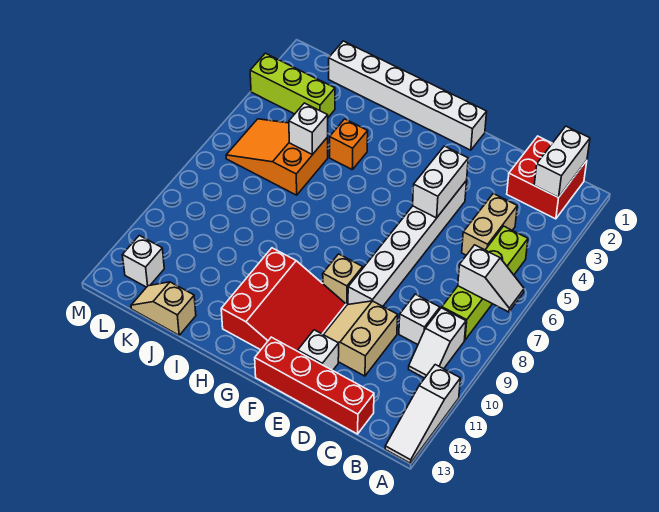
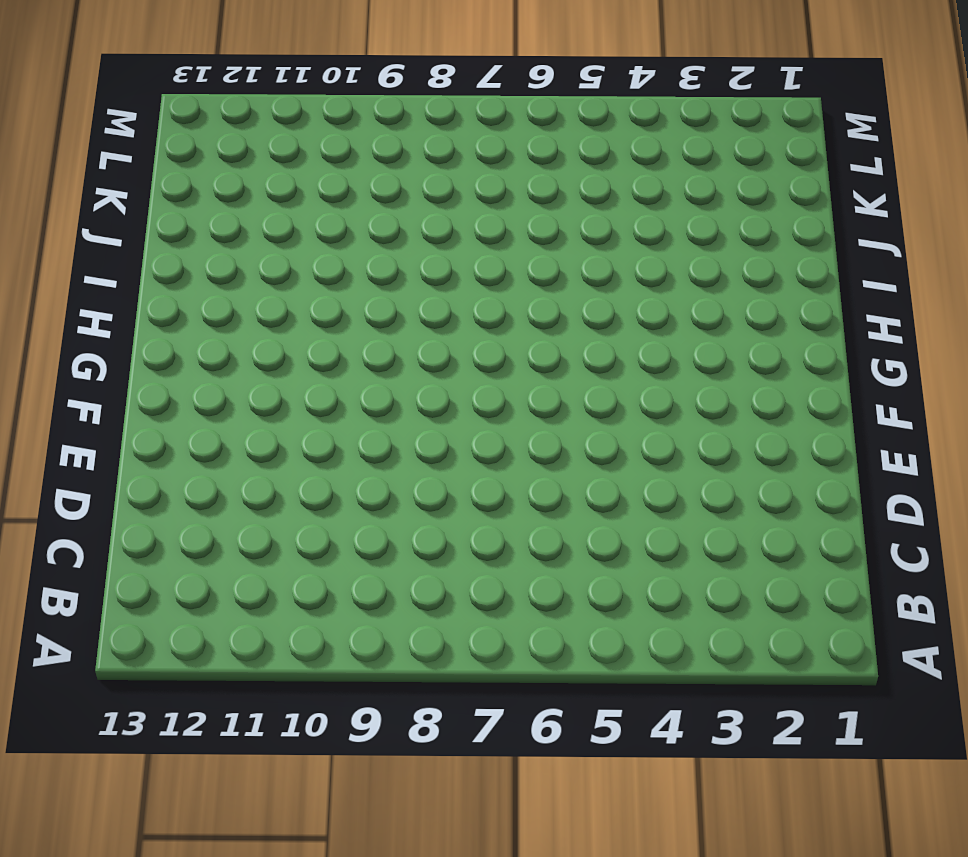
none -> white 1x3 slope [385,365,460,463]
none -> red 2x2 brick [507,136,587,219]
none -> lime 1x4 brick [442,226,528,340]

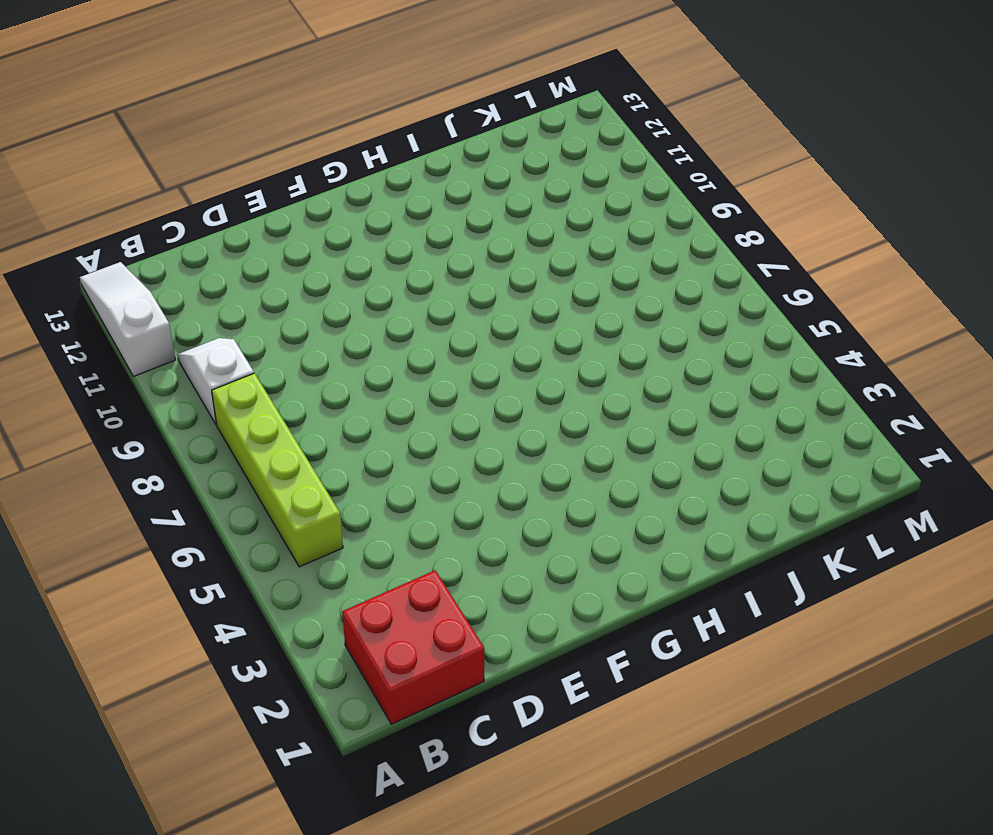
none -> tan 1x2 brick [462,194,517,255]
none -> white 1x1 brick [399,294,440,345]
none -> red 1x4 brick [255,337,374,434]

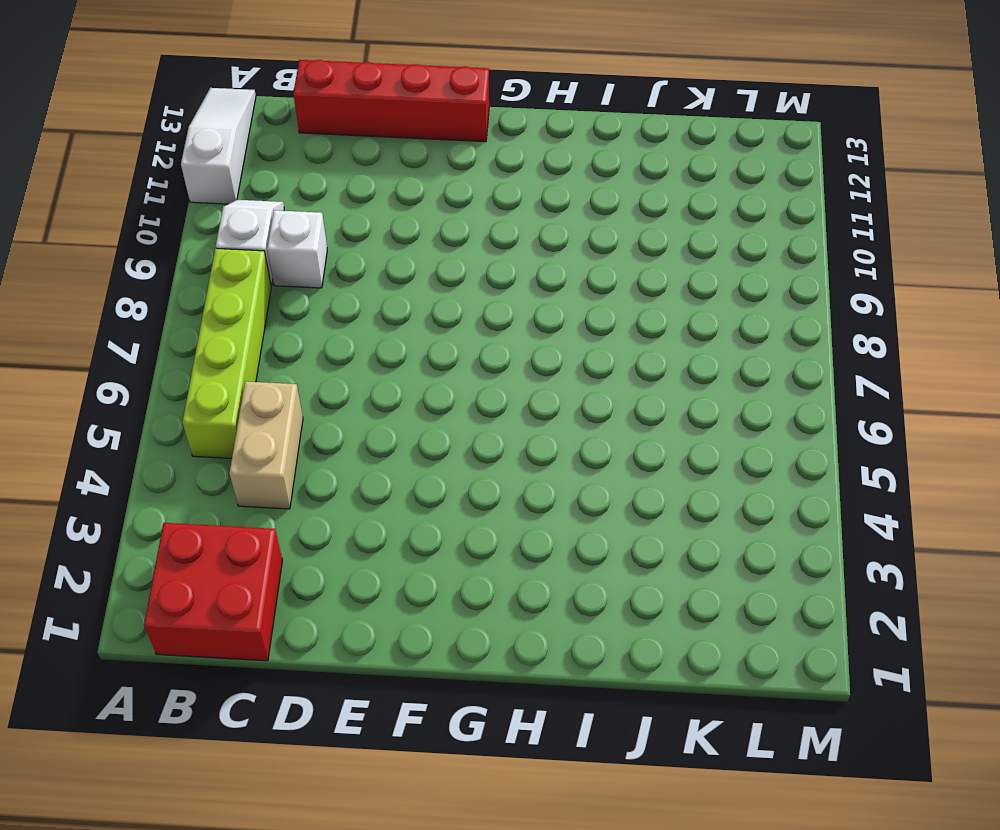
none -> tan 2x2 slope [324,301,398,376]
none -> white 1x6 brick [348,180,467,306]
none -> white 1x1 brick [298,330,339,370]

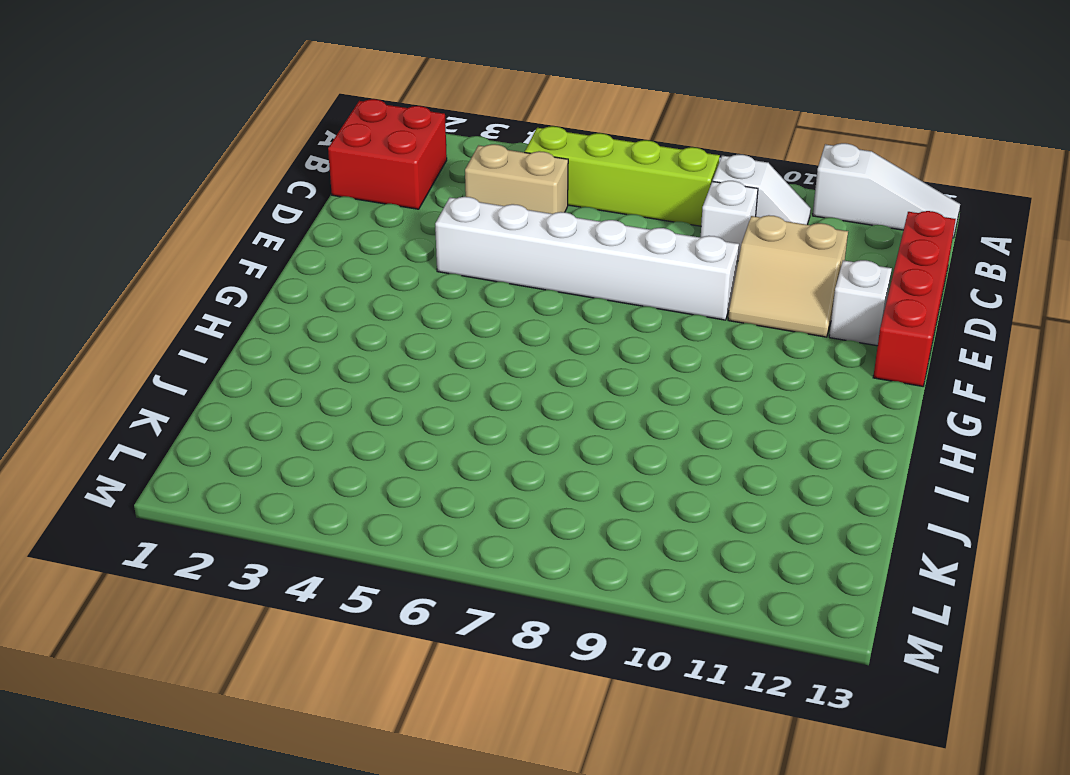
none -> white 1x6 brick [329,41,487,150]
none -> tan 1x1 brick [323,254,363,306]
none -> red 3x3 slope [221,248,346,351]

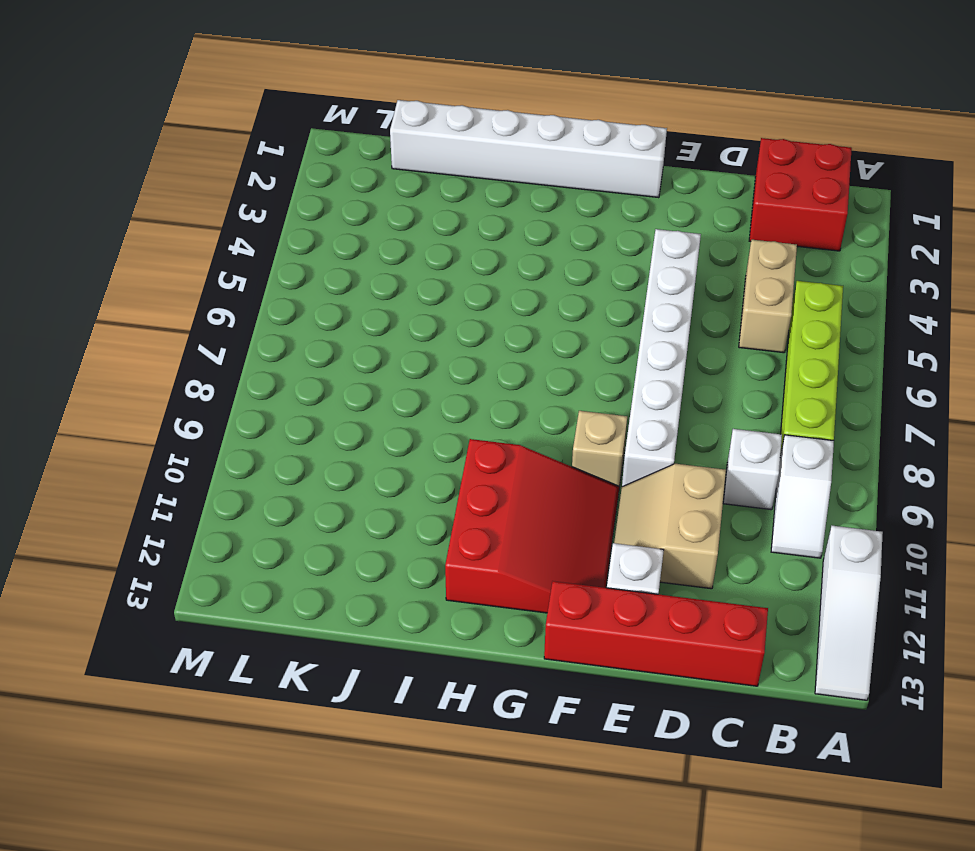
none -> orange 1x1 brick [330,119,368,169]
none -> orange 2x3 slope [226,119,328,195]
none -> tan 1x2 slope [131,282,196,335]

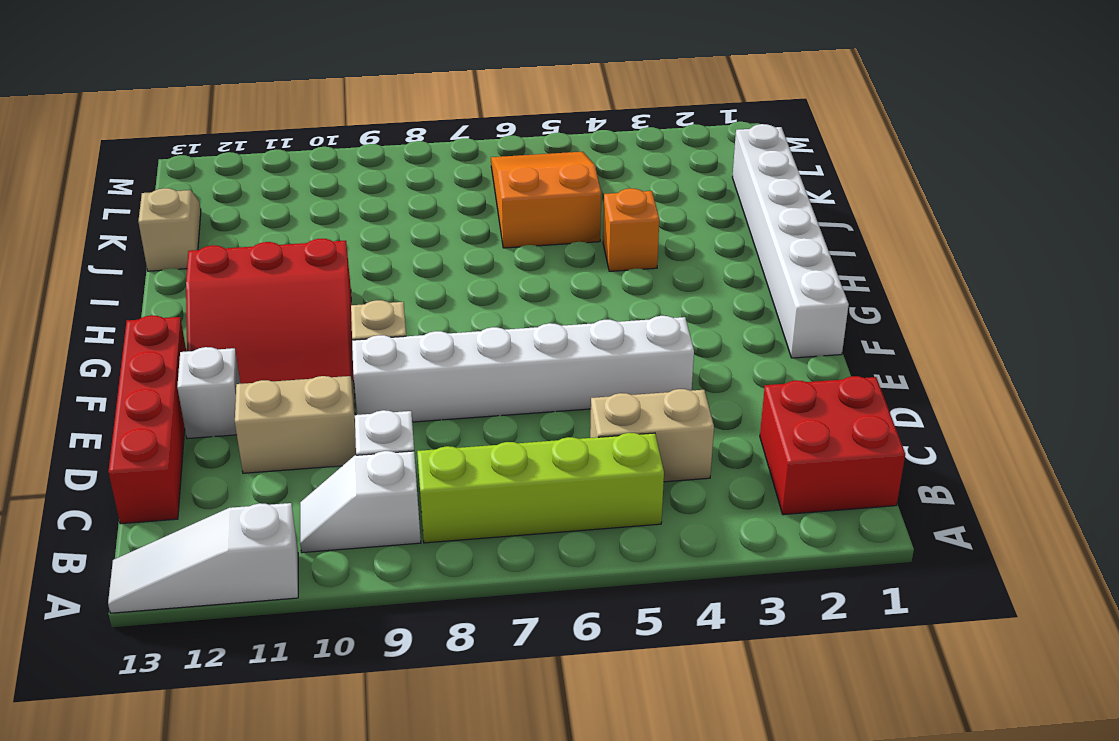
none -> lime 1x3 brick [250,53,335,117]
none -> white 1x1 brick [122,235,164,287]
none -> white 1x2 slope [458,245,524,312]

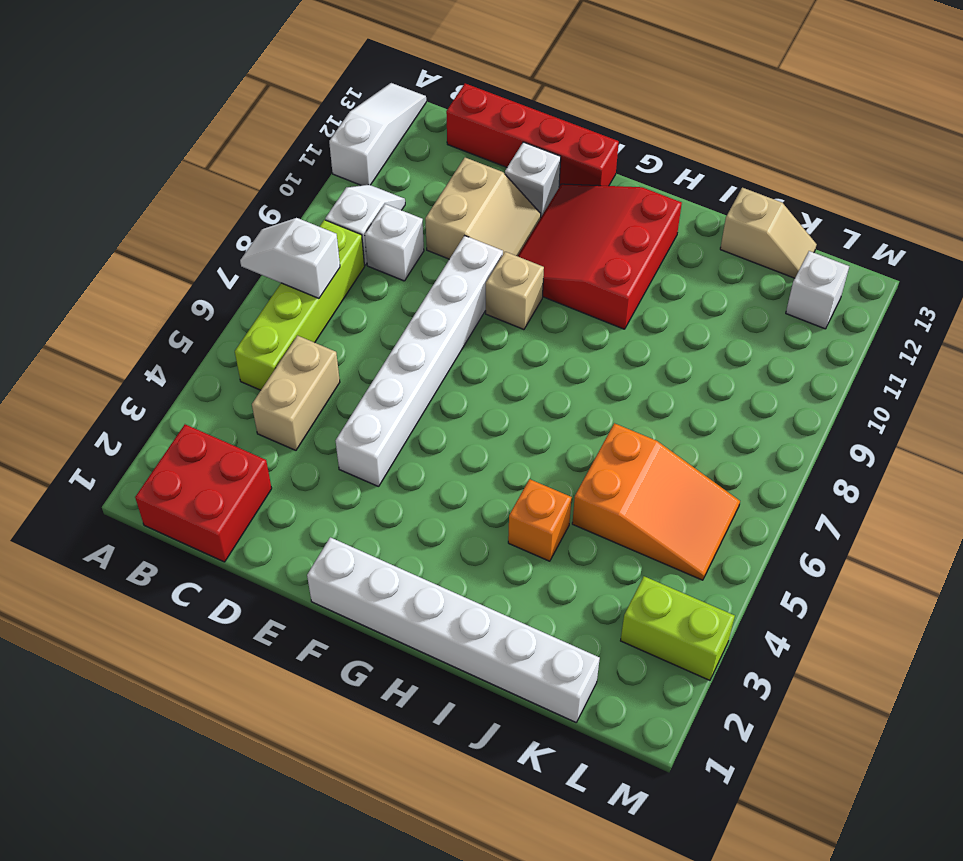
lime 1x2 brick [621,576,735,680] -> lime 1x3 brick [250,53,335,117]
none -> white 1x2 brick [534,126,590,198]
none -> white 1x2 brick [413,146,468,218]
none -> white 1x1 brick [289,103,328,155]

